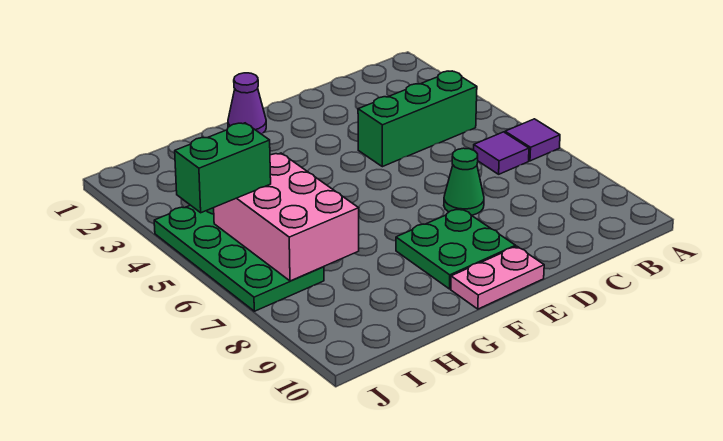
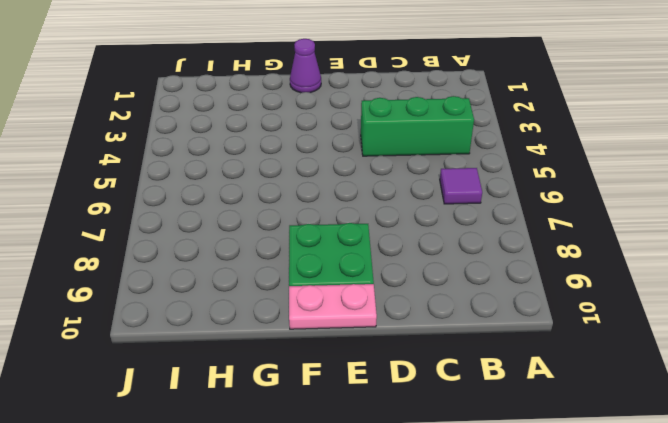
none -> purple 1x1 tile [505,119,560,161]
none -> green 1x1 cone [444,148,484,215]

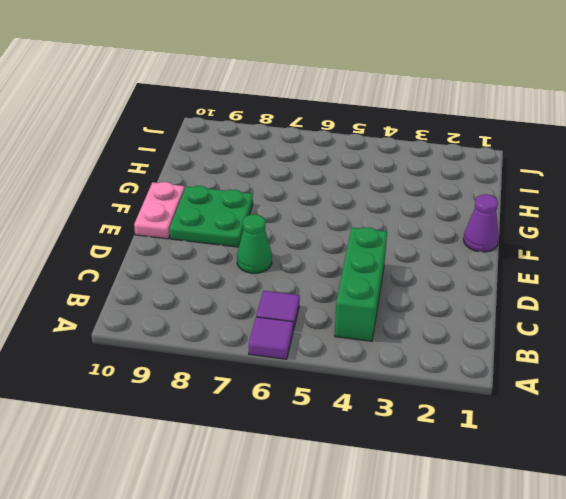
none -> green 2x4 plate [154,205,324,311]
none -> pink 2x3 brick [214,153,359,281]

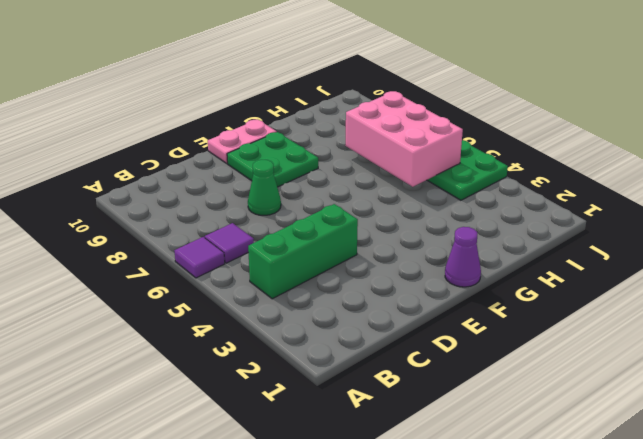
none -> green 1x2 brick [175,123,271,213]

